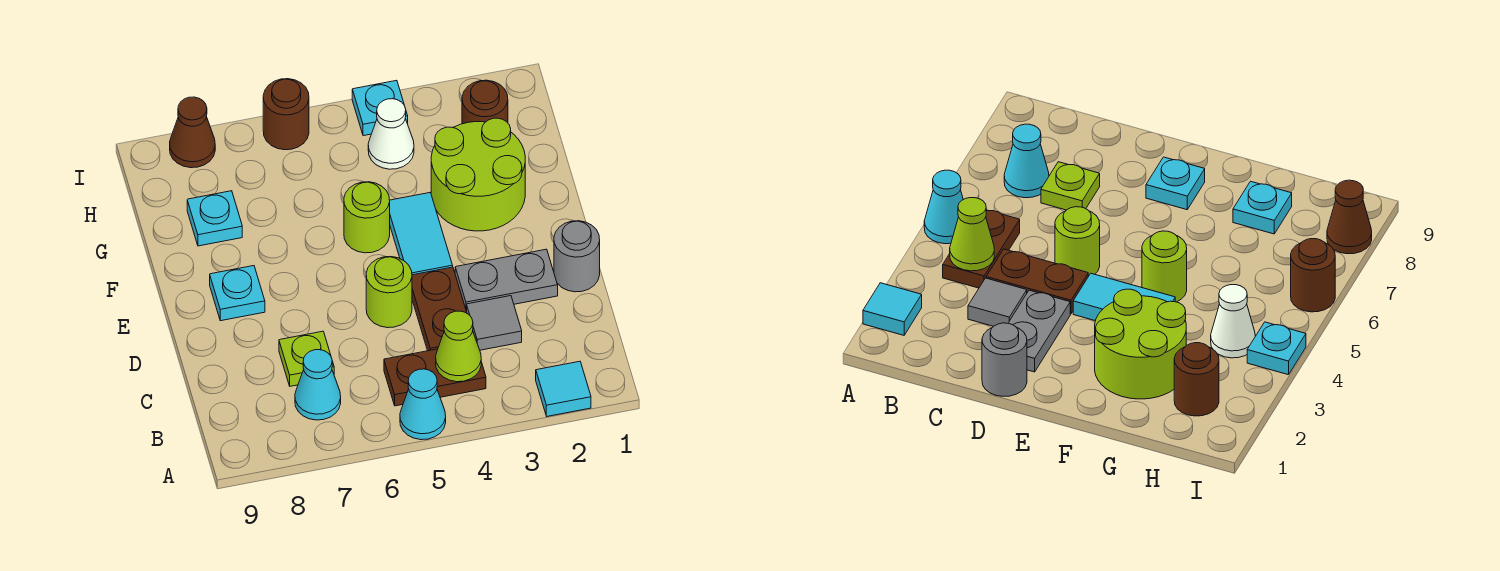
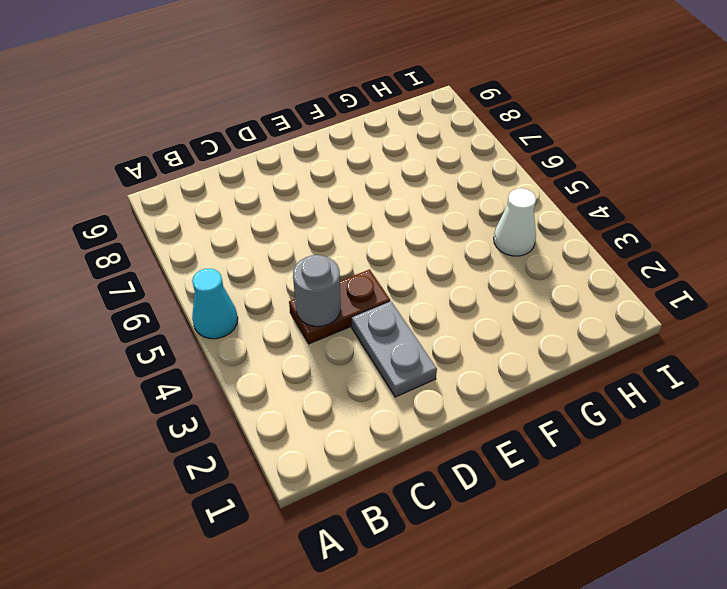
grey 1x1 round brick [293,255,341,326] -> grey 1x1 round brick moved to [554,221,600,292]
none -> cyan 1x1 tile [536,361,591,416]
none -> brown 1x2 plate [384,349,486,406]
none -> cyan 1x1 cone [295,350,341,420]

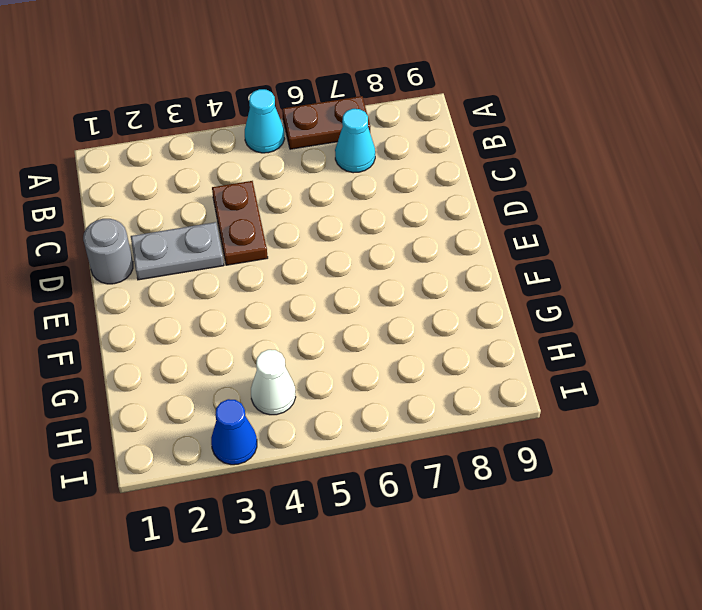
brown 1x2 plate [282,96,371,149] -> brown 1x2 plate moved to [384,349,486,406]
blue 1x1 cone [211,399,257,465] -> none
none -> cyan 1x1 tile [536,361,591,416]
none -> grey 1x1 tile [467,296,522,350]
none -> lime 1x1 plate [279,331,334,386]

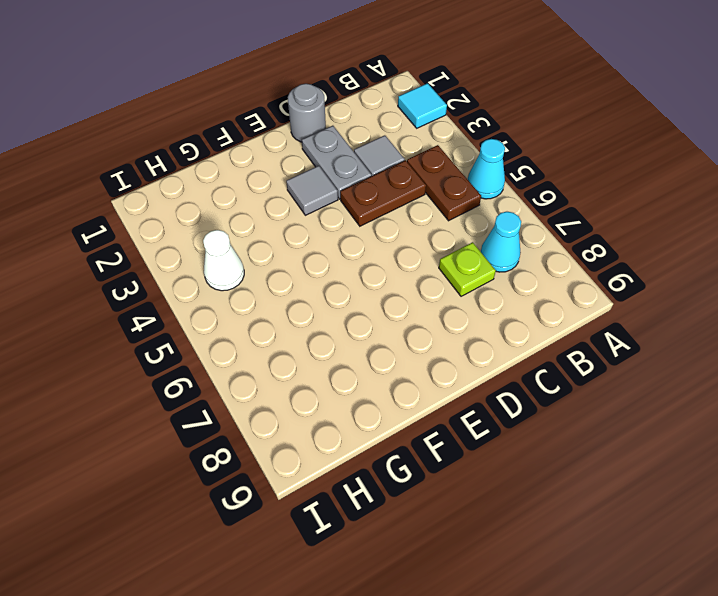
grey 1x1 tile [286,166,338,215] -> none
none -> lime 1x1 round brick [366,257,412,328]
none -> cyan 1x2 tile [390,193,453,275]
none -> cyan 1x1 plate [210,266,265,321]

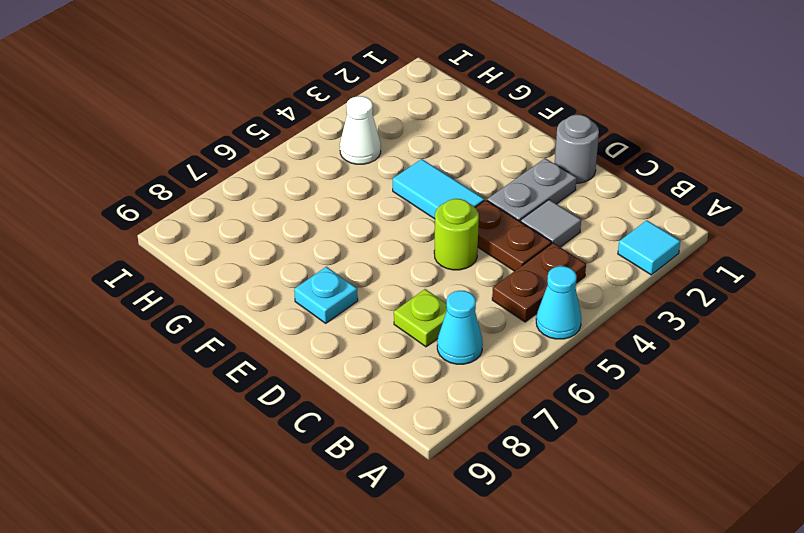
none -> lime 2x2 round brick [431,118,525,231]
none -> lime 1x1 round brick [344,182,390,253]
none -> cyan 1x1 plate [187,191,242,246]

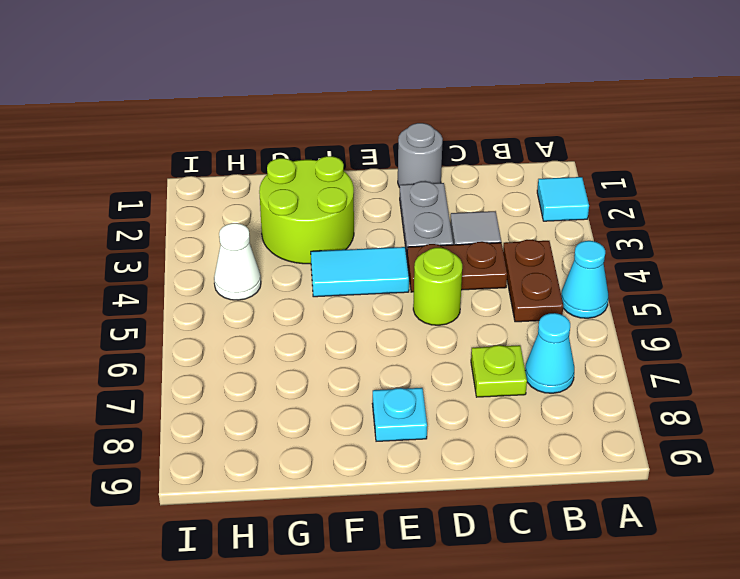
none -> lime 1x1 round brick [344,182,390,253]
none -> cyan 1x1 plate [187,191,242,246]
none -> brown 1x1 round brick [462,80,508,124]

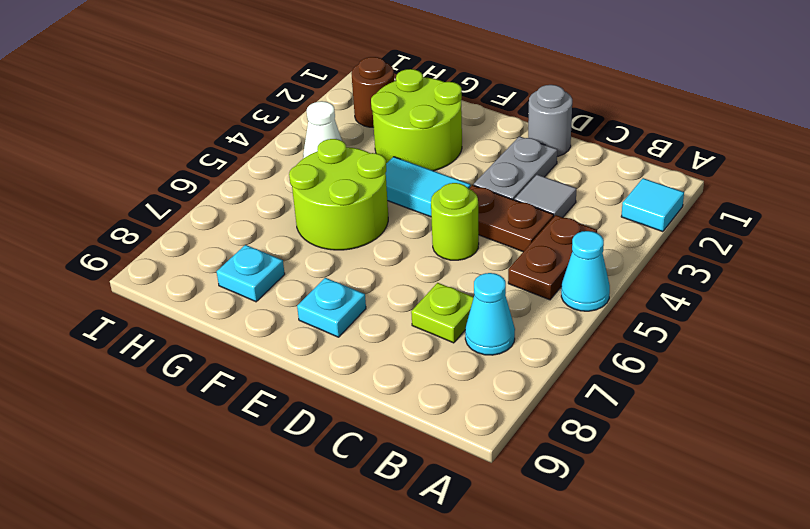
lime 2x2 round brick [289,139,388,250] -> lime 1x1 round brick [344,182,390,253]
none -> cyan 1x1 plate [352,80,408,136]
none -> brown 1x1 round brick [263,79,309,150]
none -> brown 1x1 cone [170,97,215,168]

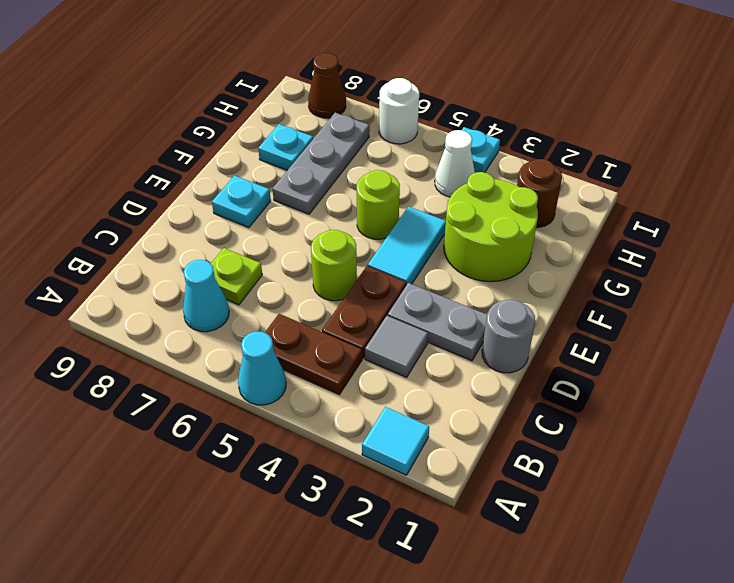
grey 1x3 plate [273,113,370,214] -> none
white 1x1 round brick [379,78,419,144] -> brown 1x1 round brick [263,79,309,150]
none -> lime 1x1 cone [436,311,481,382]

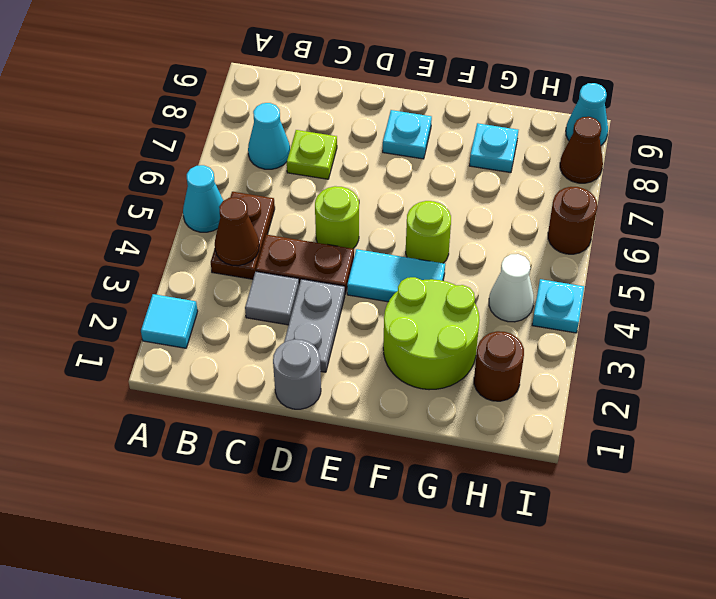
brown 1x1 cone [215,197,259,266] -> lime 1x1 cone [436,311,481,382]
cyan 1x1 cone [566,83,608,145] -> none

